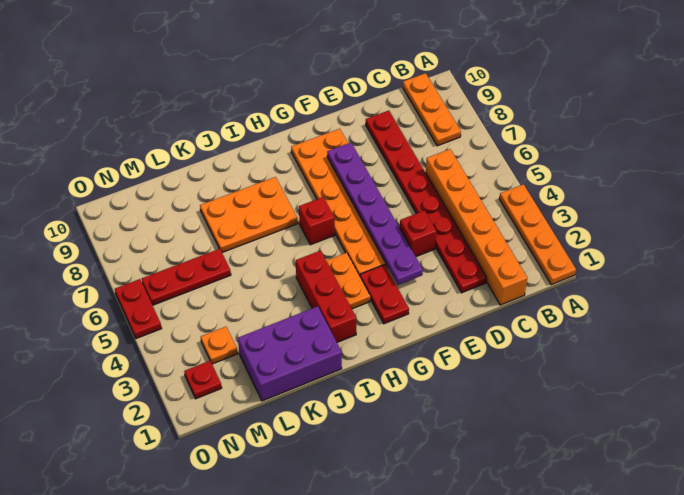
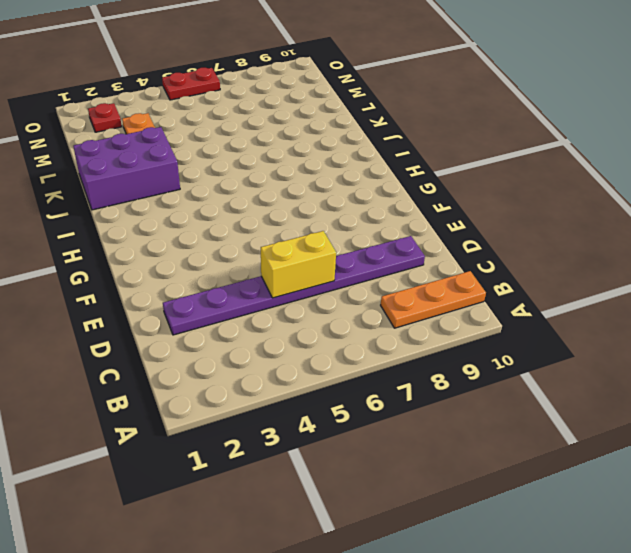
purple 1x8 plate [163,236,425,335] -> red 1x8 plate [366,111,487,293]
yellow 1x2 brick [261,231,336,298] -> none
purple 2x3 brick [73,127,180,210] -> purple 2x3 brick turned to [238,306,342,401]
none -> orange 1x4 plate [499,184,576,285]
none -> orange 1x6 brick [426,149,527,305]
none -> red 1x1 brick [400,211,437,257]

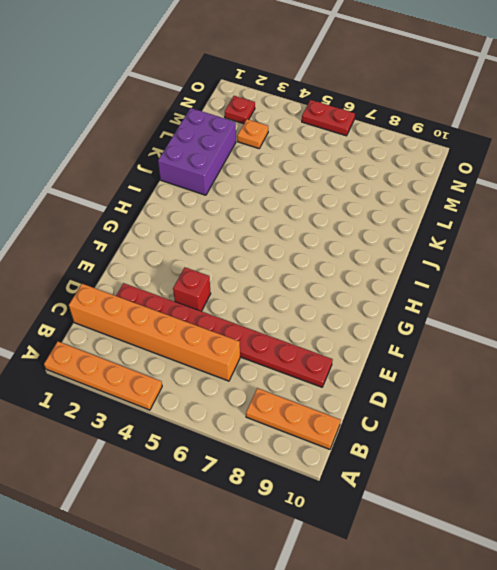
none -> orange 2x6 plate [291,129,388,275]
none -> red 1x2 plate [360,265,409,324]
none -> orange 1x2 plate [326,253,370,309]

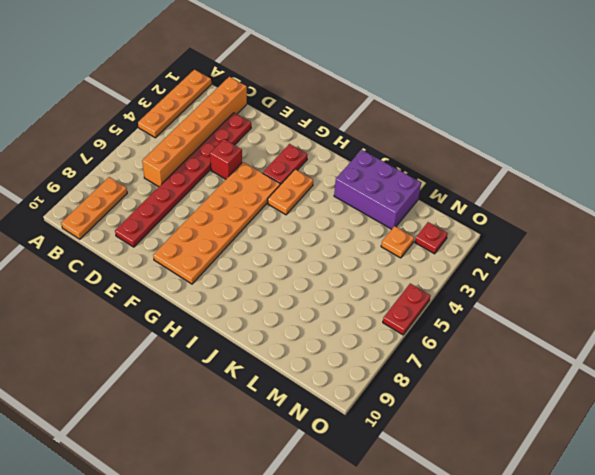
none -> red 1x1 brick [299,197,335,245]
none -> red 1x3 brick [296,251,356,342]
none -> orange 2x3 plate [200,177,298,252]

